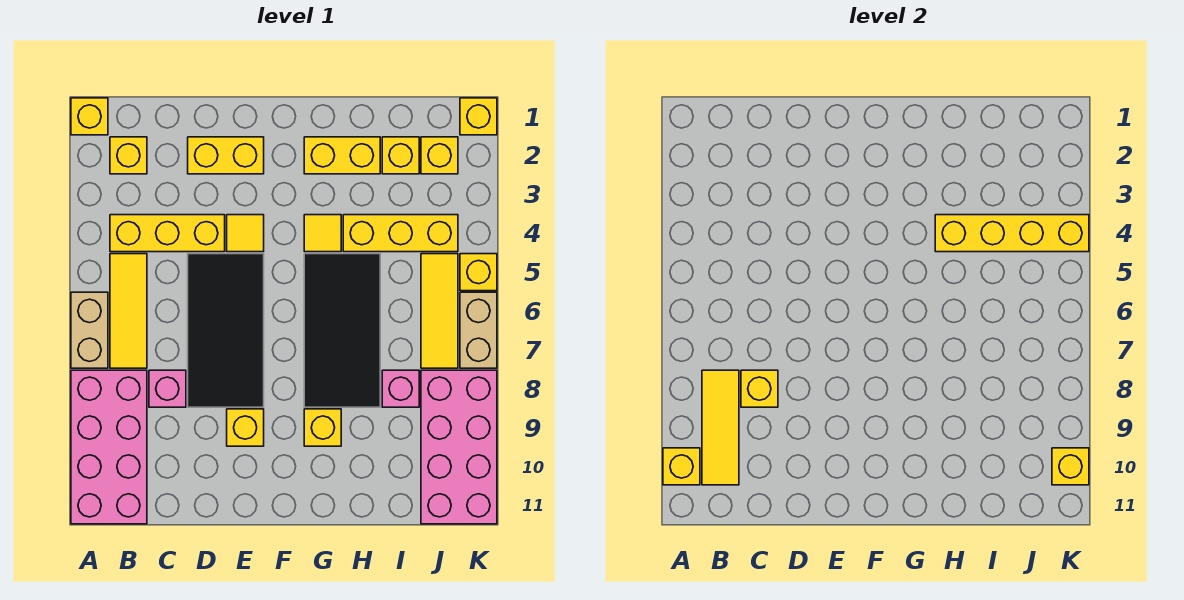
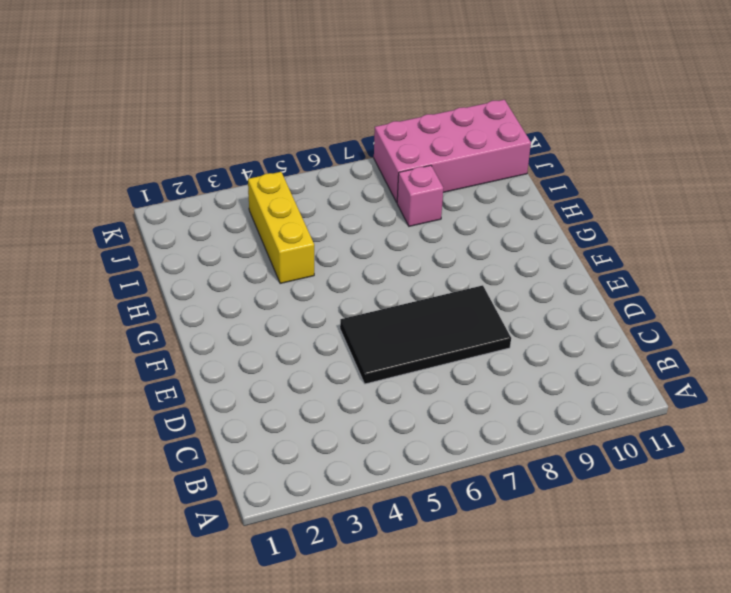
none -> yellow 1x1 brick [71,98,108,135]
none -> tan 1x2 brick [71,292,108,368]
none -> pink 2x4 brick [71,370,147,524]

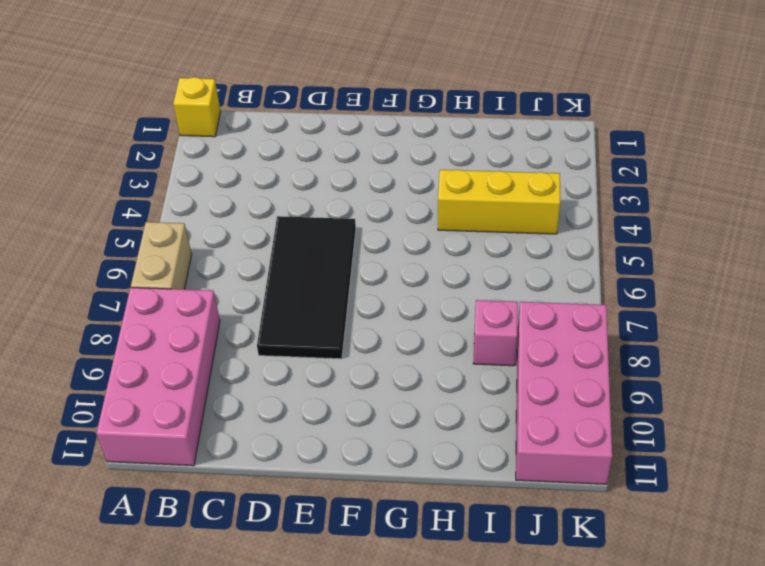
none -> yellow 1x1 brick [110,137,147,174]
none -> yellow 1x3 brick [110,215,225,252]
none -> yellow 1x3 tile [110,254,147,368]

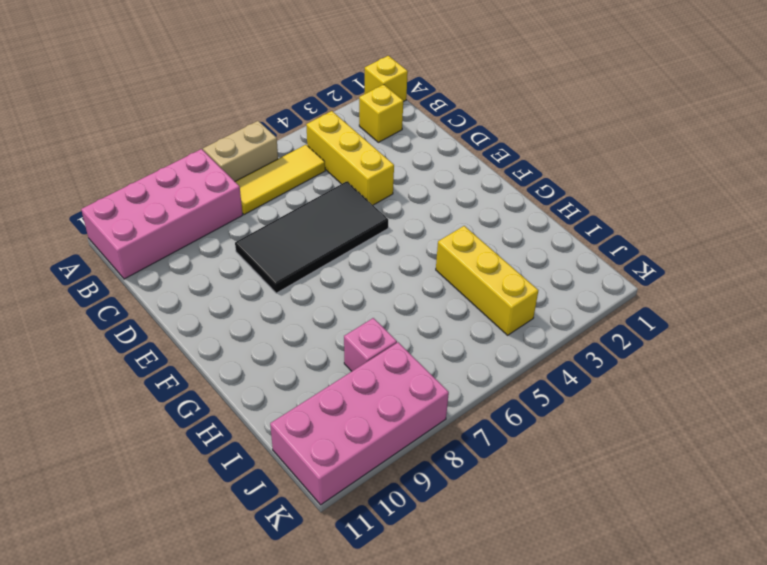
none -> pink 1x1 brick [149,370,186,407]
none -> yellow 1x2 brick [188,137,264,174]
none -> yellow 1x1 tile [227,215,264,252]

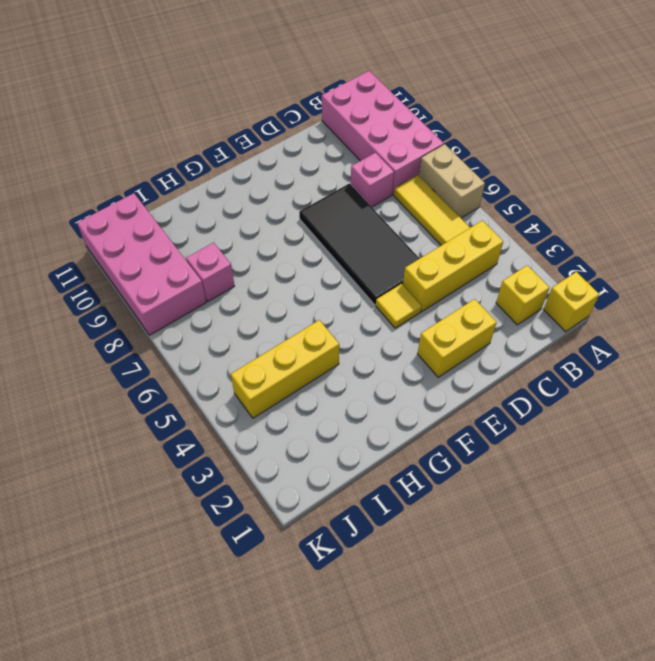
none -> yellow 1x1 brick [227,409,264,446]
none -> yellow 1x2 brick [304,137,380,174]
none -> yellow 1x1 tile [304,215,341,252]

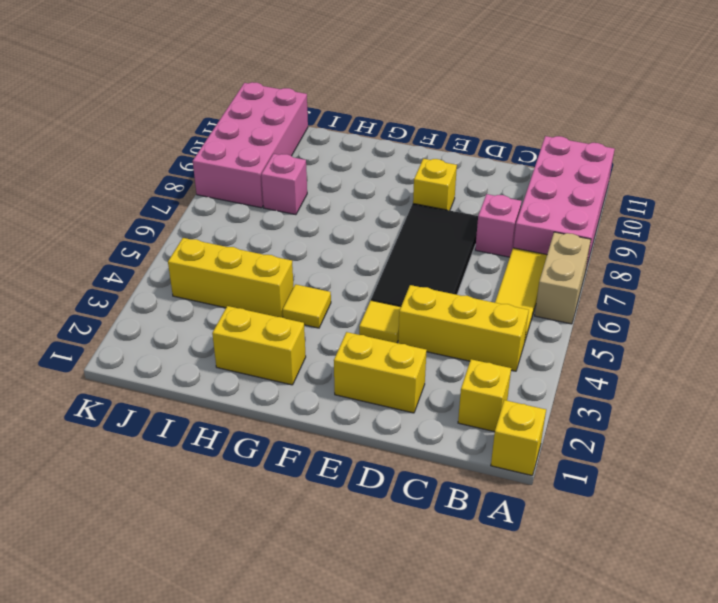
none -> black 2x4 tile [304,254,380,407]
none -> yellow 1x1 brick [304,409,341,446]
none -> yellow 1x1 brick [382,137,419,174]

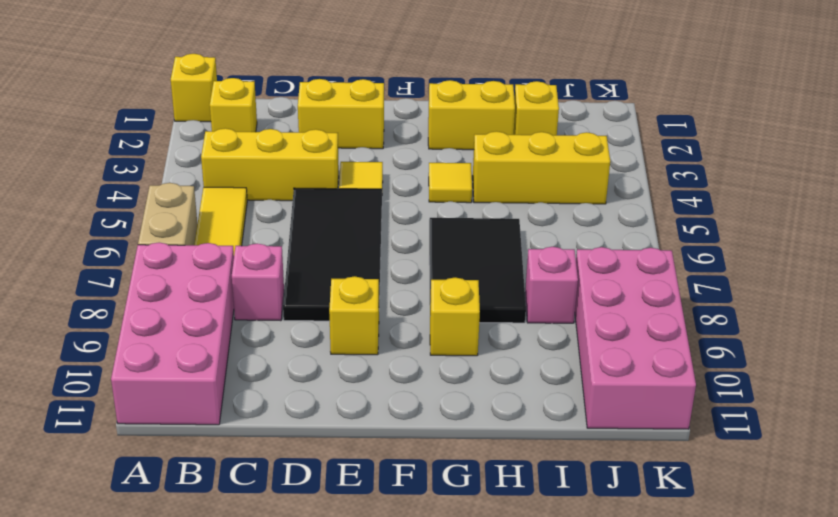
black 2x3 tile [429,218,526,323] -> black 2x4 tile [304,254,380,407]
none -> yellow 1x1 brick [421,137,458,174]
none -> yellow 1x3 tile [421,254,458,368]
none -> yellow 1x1 brick [460,98,497,135]

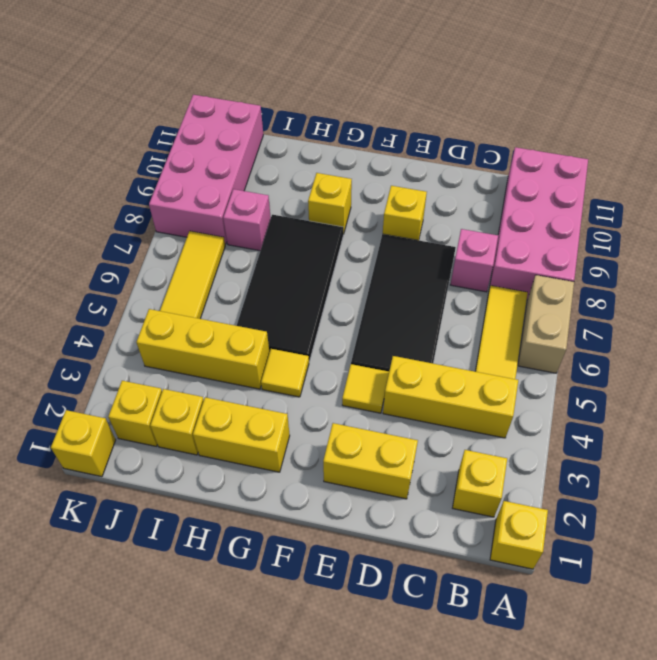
none -> yellow 1x1 brick [460,254,497,291]
none -> tan 1x2 brick [460,292,497,368]
none -> yellow 1x1 brick [663,448,700,485]

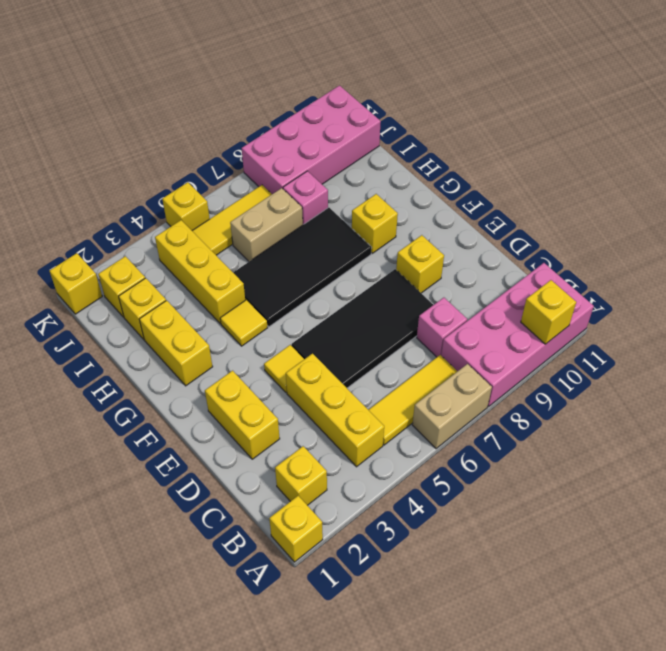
tan 1x2 brick [230,188,303,261] -> tan 1x2 brick moved to [460,292,497,368]
none -> yellow 1x3 tile [702,370,739,485]
none -> yellow 1x1 brick [741,370,778,407]
none -> yellow 1x4 brick [935,215,1089,252]

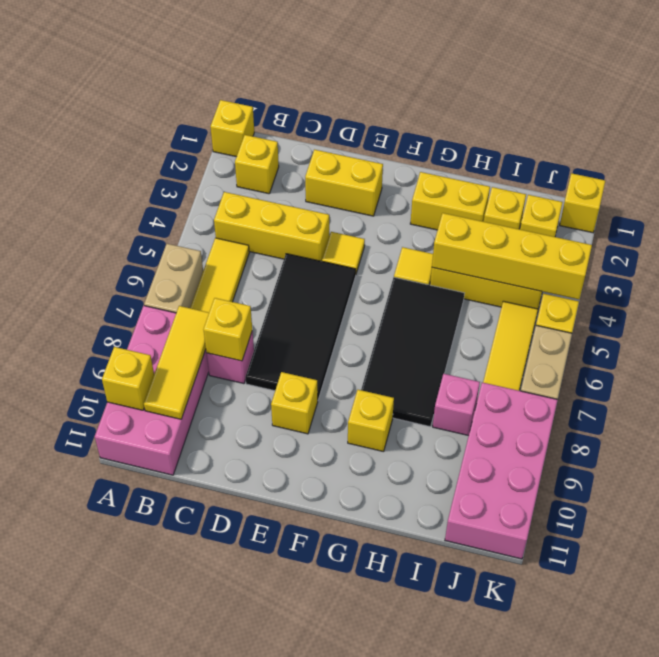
none -> yellow 1x1 brick [1052,448,1089,485]

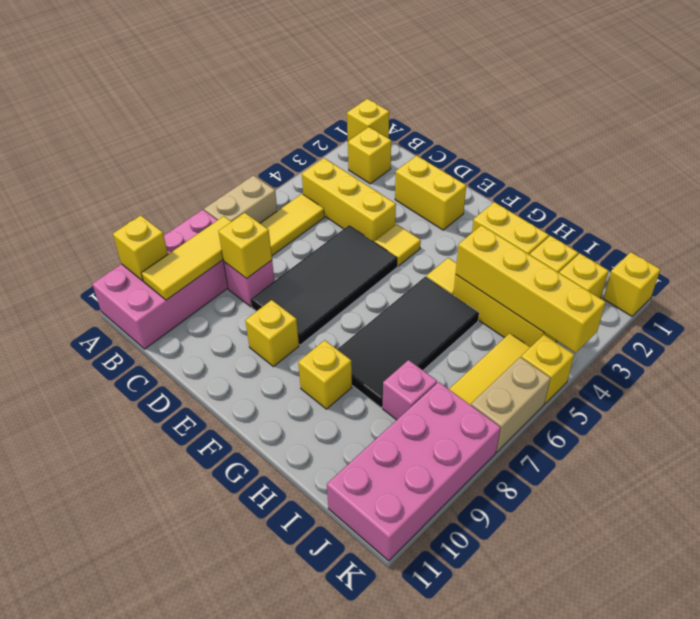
none -> yellow 1x1 brick [1052,448,1089,485]

